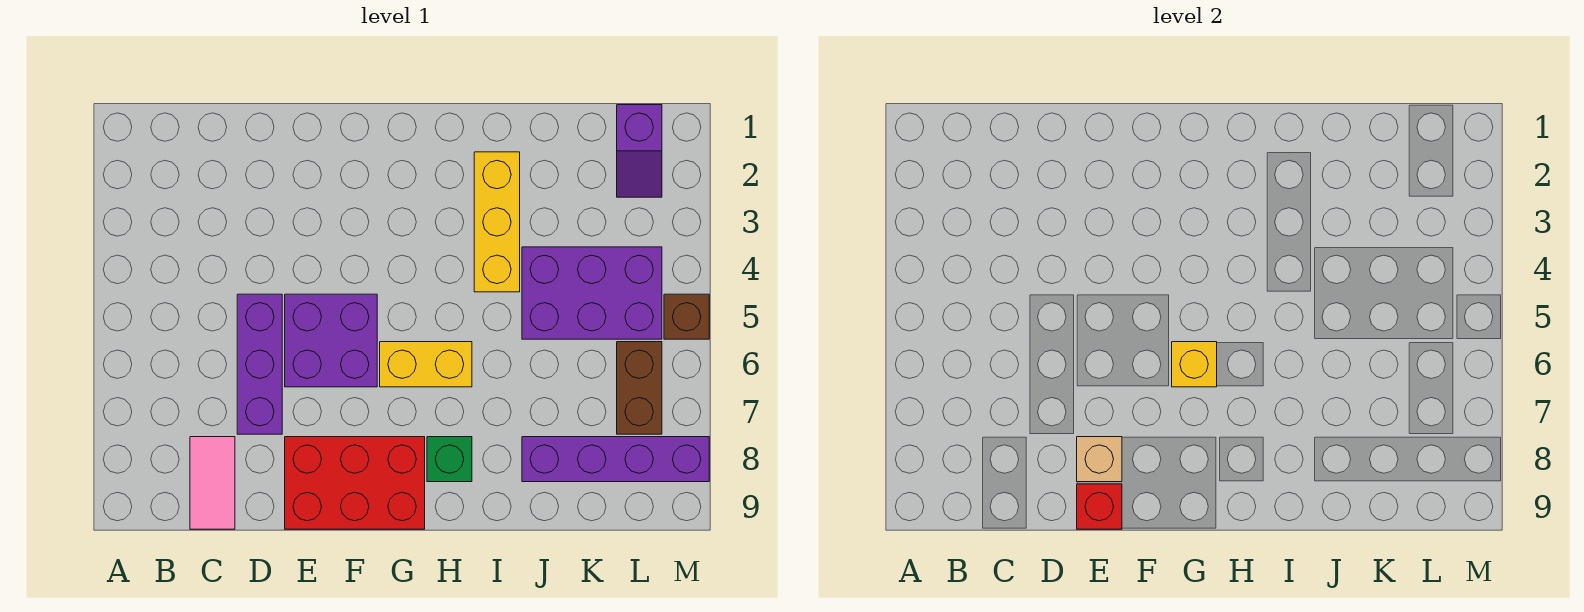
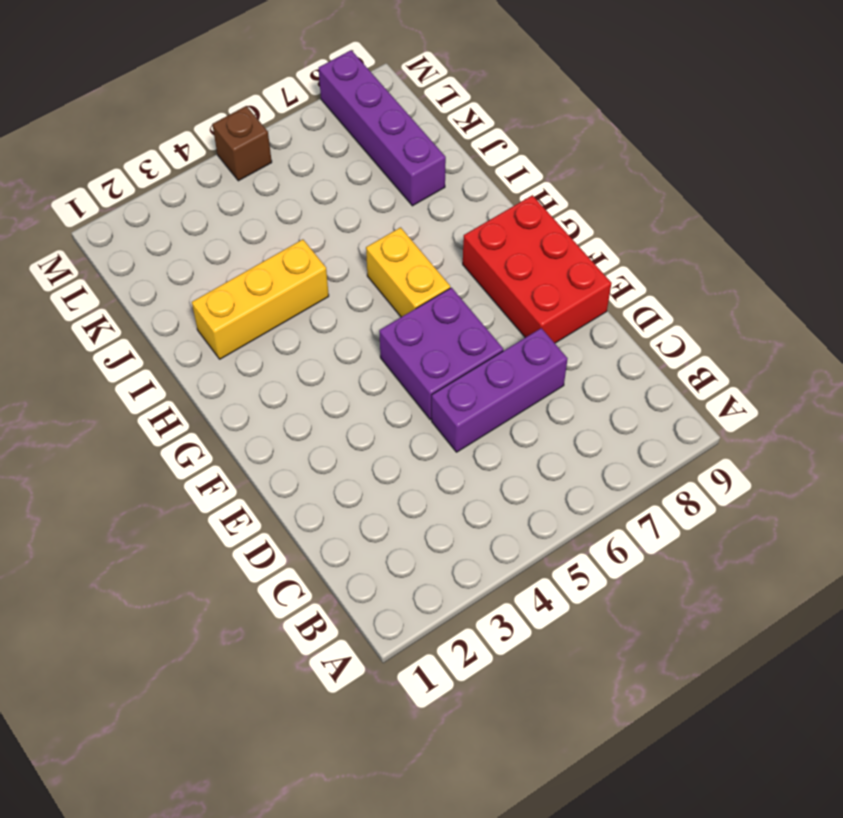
none -> pink 1x2 tile [190,437,235,529]
none -> green 1x1 brick [427,437,472,482]
none -> purple 2x3 brick [522,247,662,339]

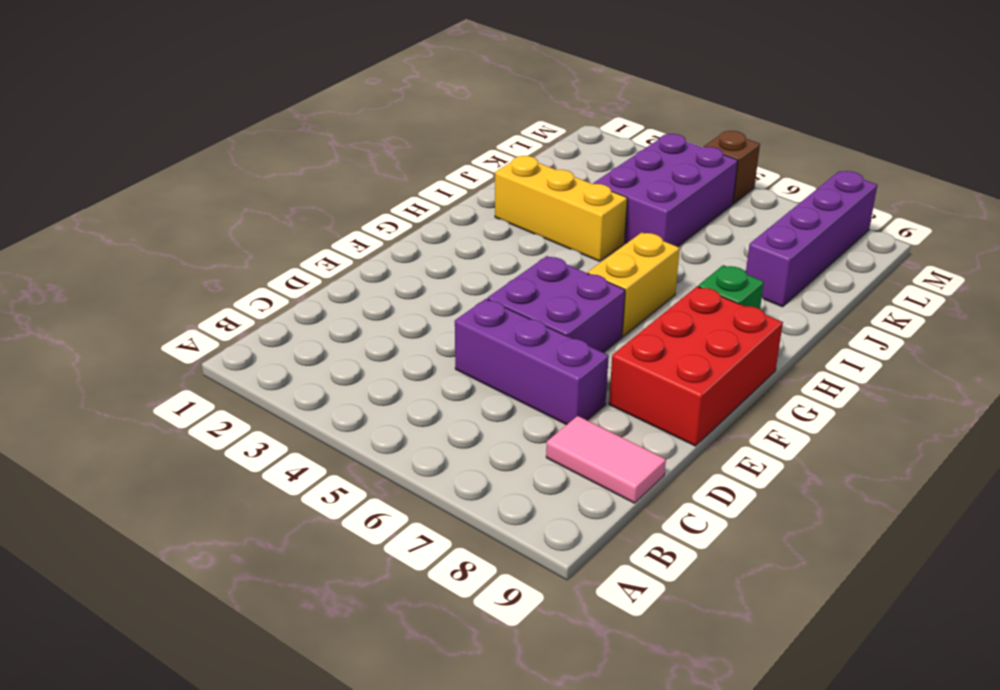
none -> purple 1x2 slope [617,105,662,197]
none -> brown 1x2 brick [617,342,662,434]
none -> tan 1x1 brick [1077,437,1122,482]

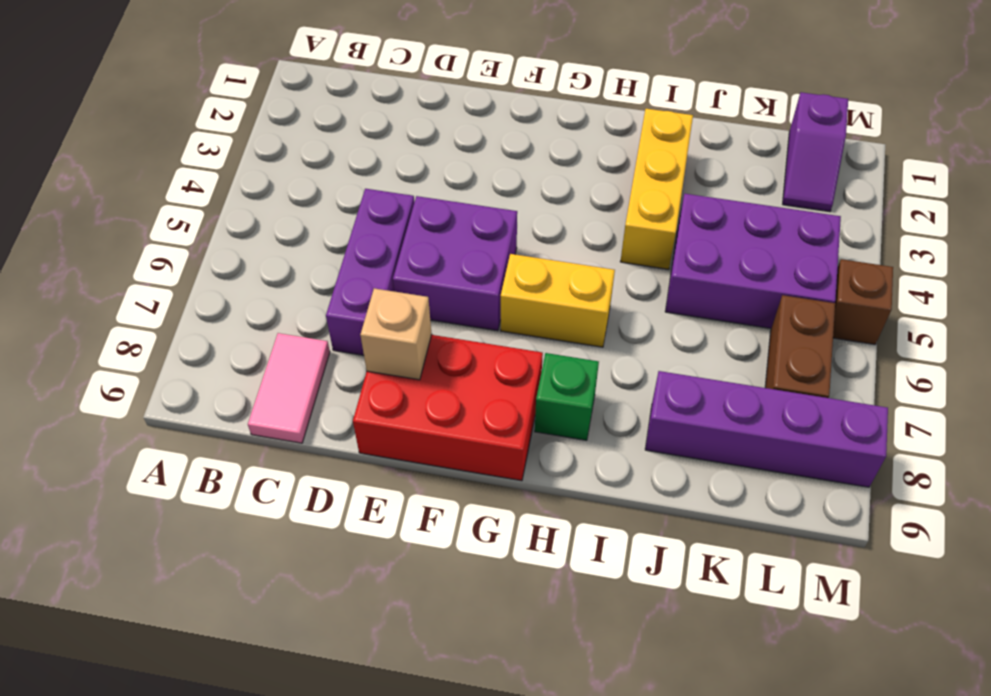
none -> red 1x1 brick [1077,484,1122,529]
none -> yellow 1x1 brick [1172,342,1217,387]

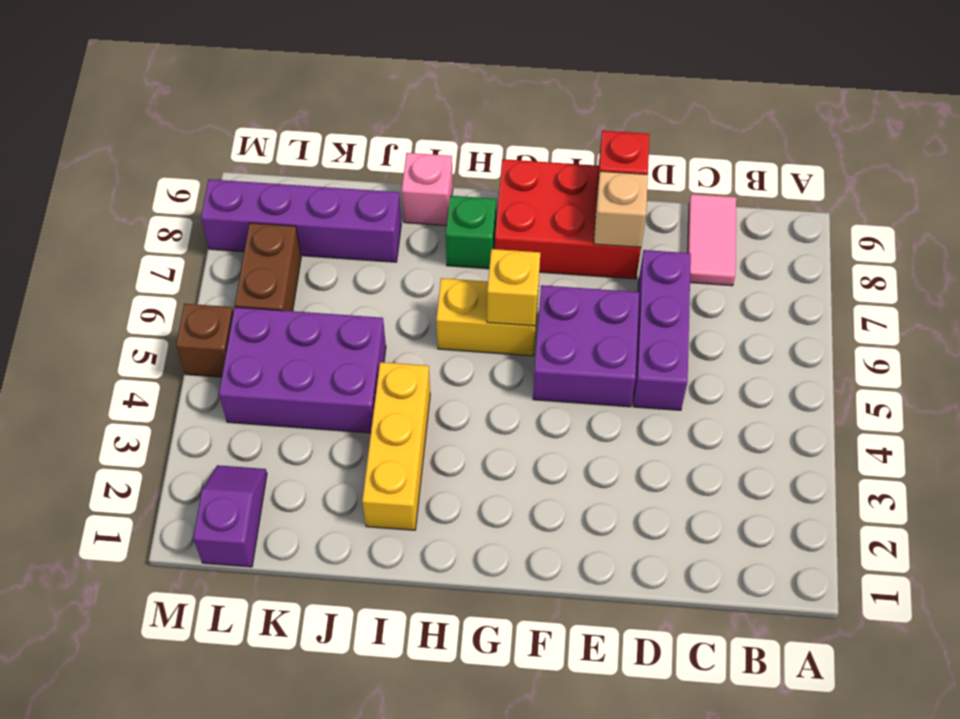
pink 1x1 brick [402,153,453,226] -> none

